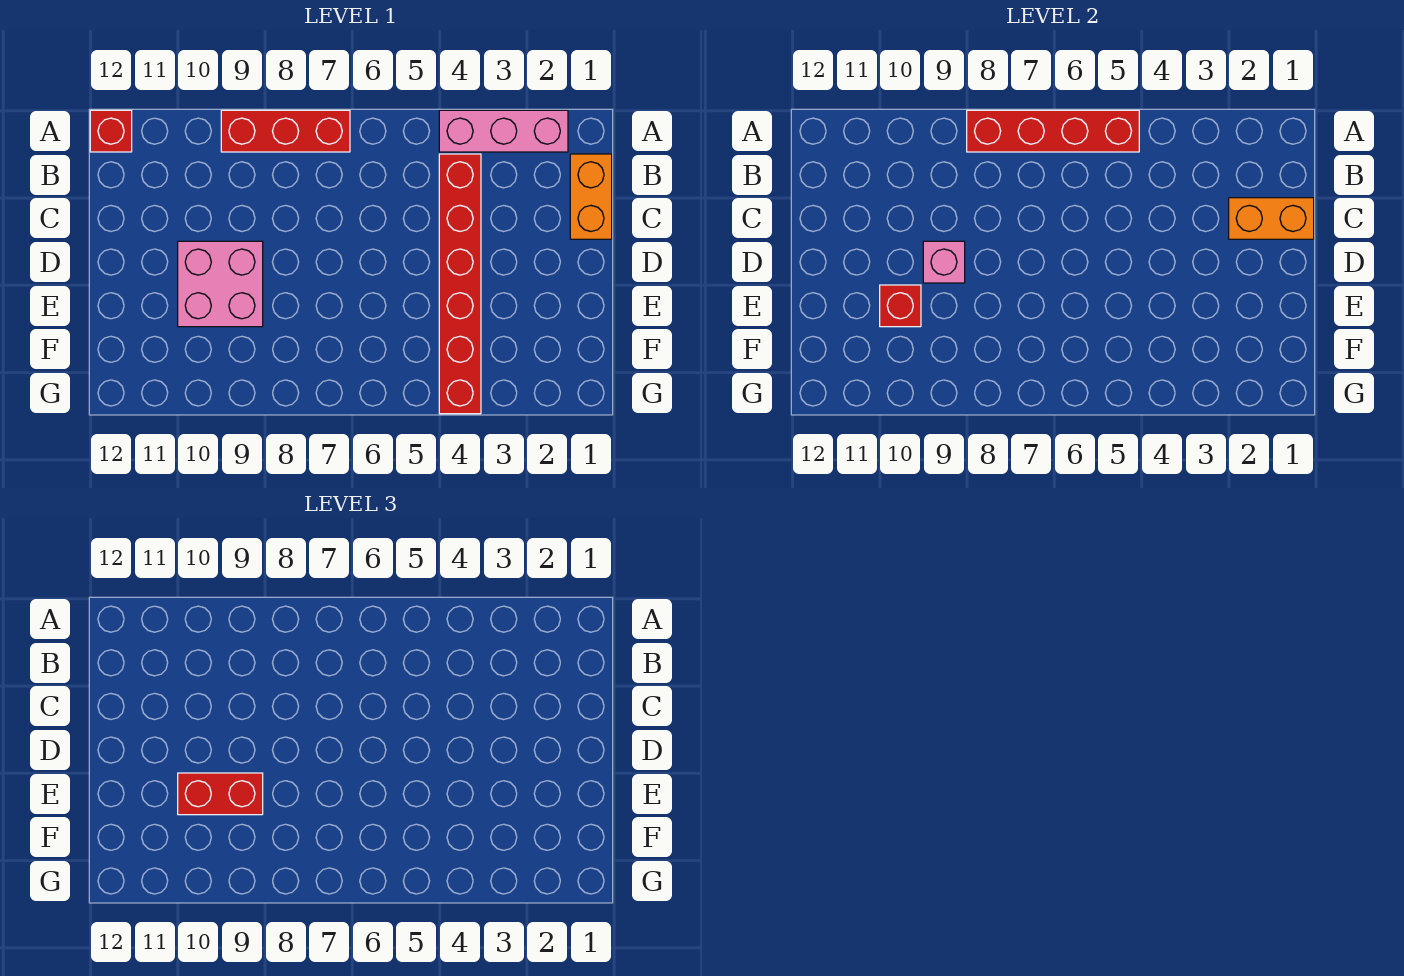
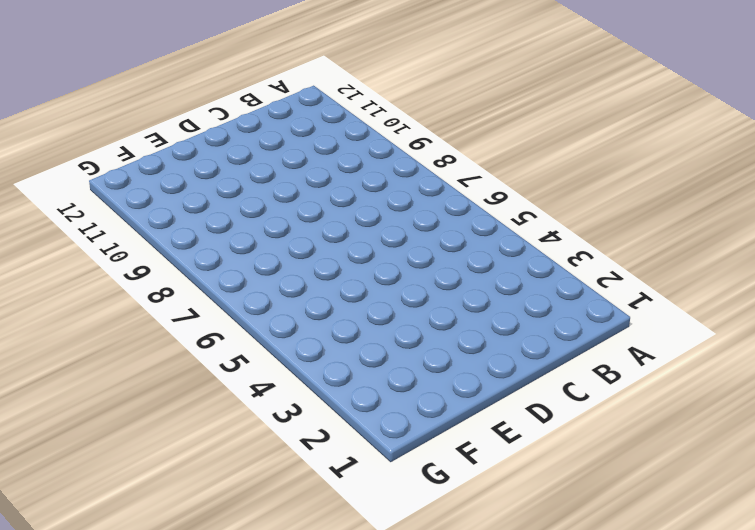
none -> pink 1x3 brick [439,110,568,152]
none -> red 1x3 brick [221,110,350,152]

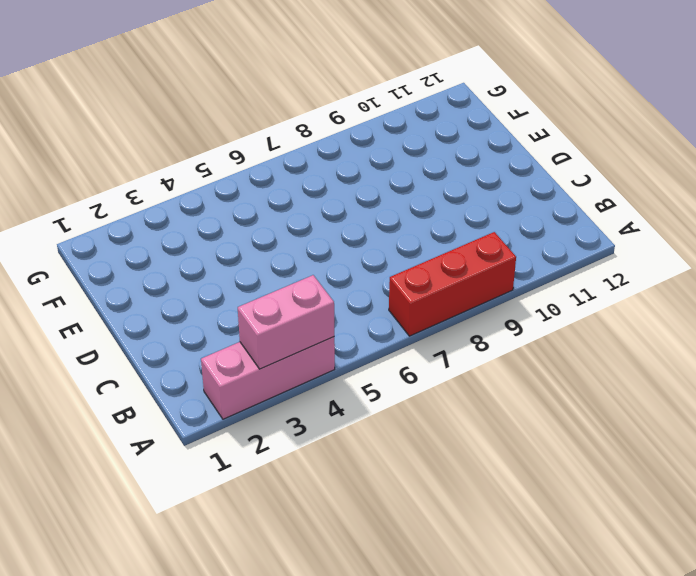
pink 1x2 brick [238,275,334,369] -> none
none -> red 1x1 brick [90,110,132,152]
none -> orange 1x2 brick [570,154,612,239]

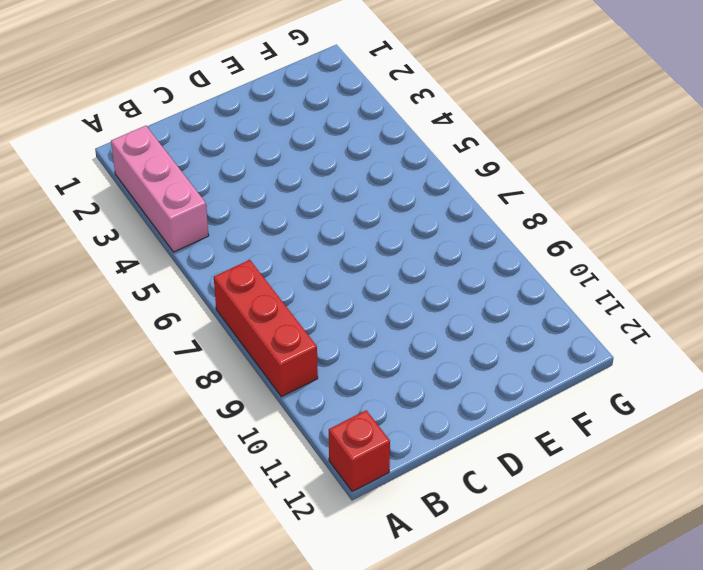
none -> orange 1x2 brick [570,154,612,239]
none -> red 1x6 brick [439,154,481,414]

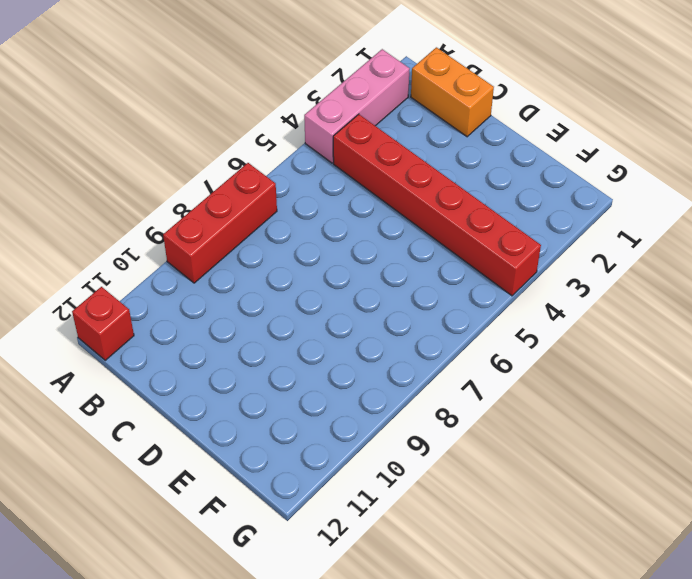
none -> pink 2x2 brick [178,241,263,327]
none -> red 1x4 brick [967,110,1139,152]

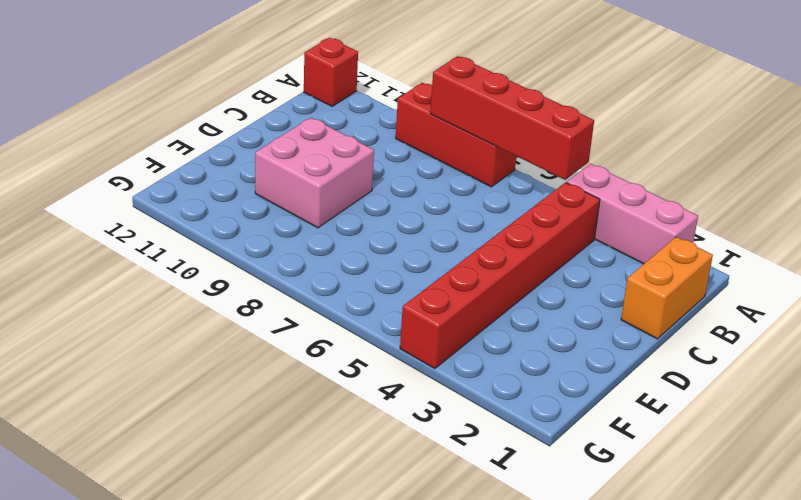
none -> orange 1x2 brick [1229,198,1314,239]
none -> pink 1x1 brick [923,241,965,283]

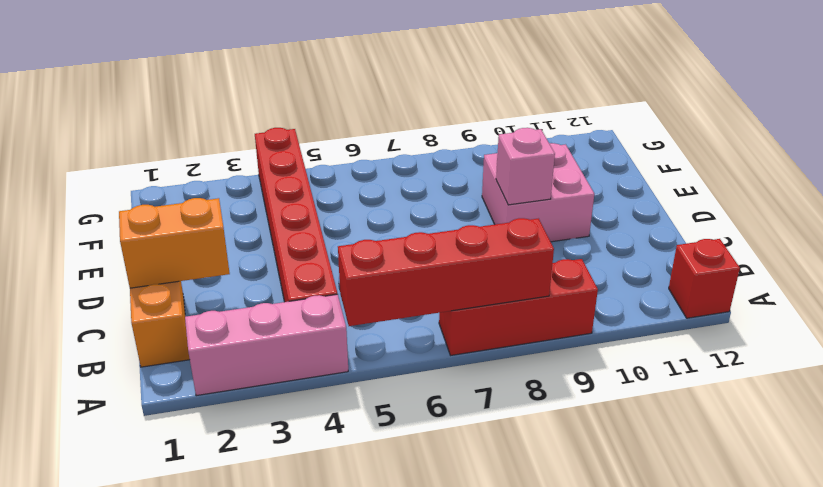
none -> red 1x1 brick [880,285,921,327]
none -> red 1x2 brick [178,773,263,815]

